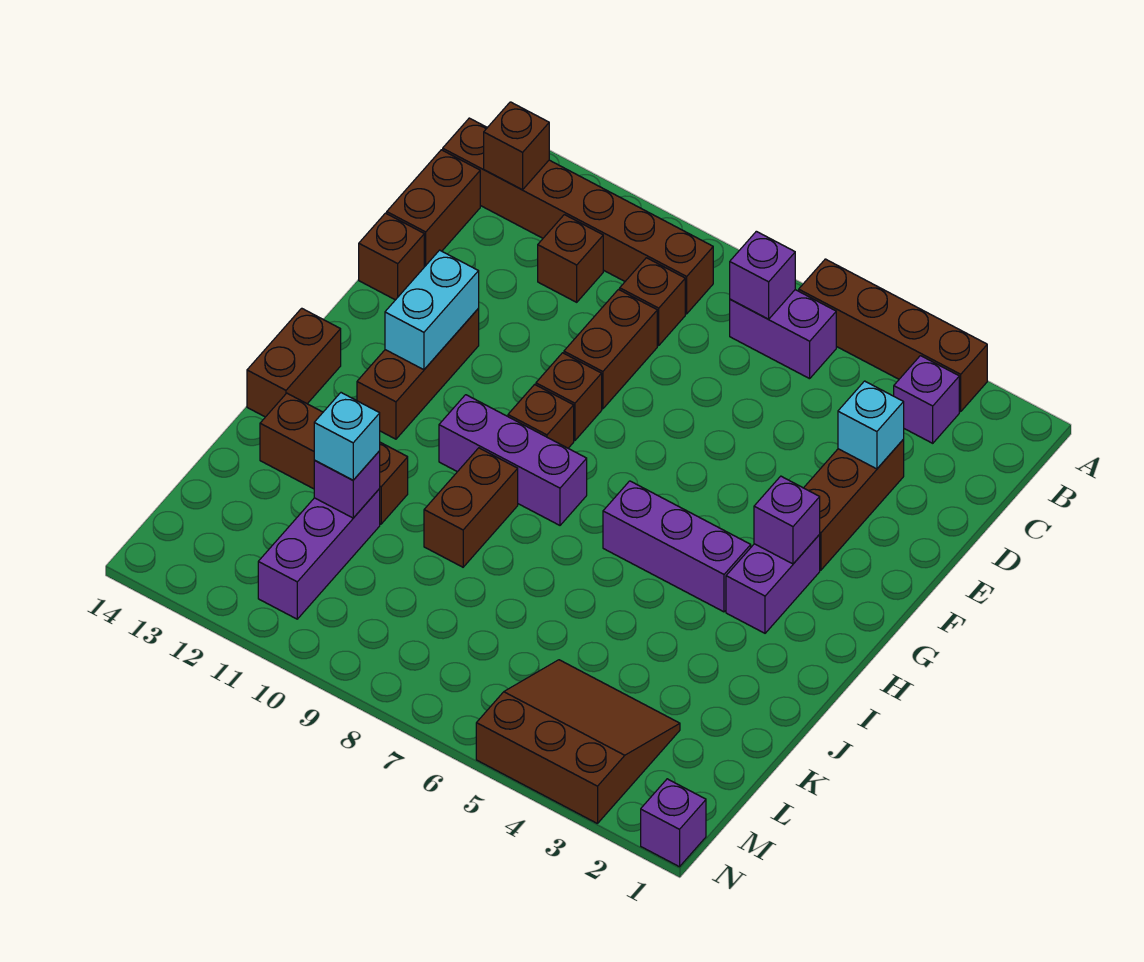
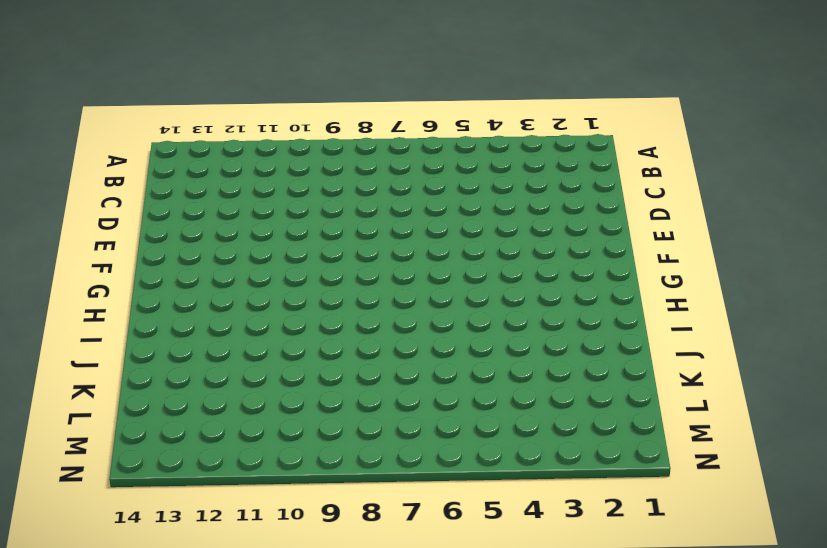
none -> brown 1x4 brick [799,259,987,412]
none -> purple 1x1 brick [894,356,959,443]
none -> purple 1x2 brick [730,290,836,379]

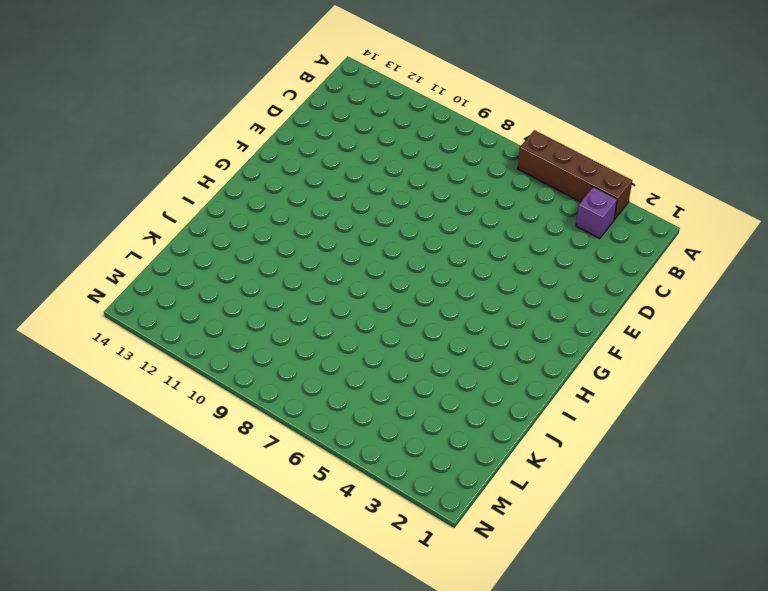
none -> purple 1x2 brick [730,290,836,379]
none -> brown 1x6 brick [443,118,713,314]
none -> brown 1x1 brick [620,258,685,345]

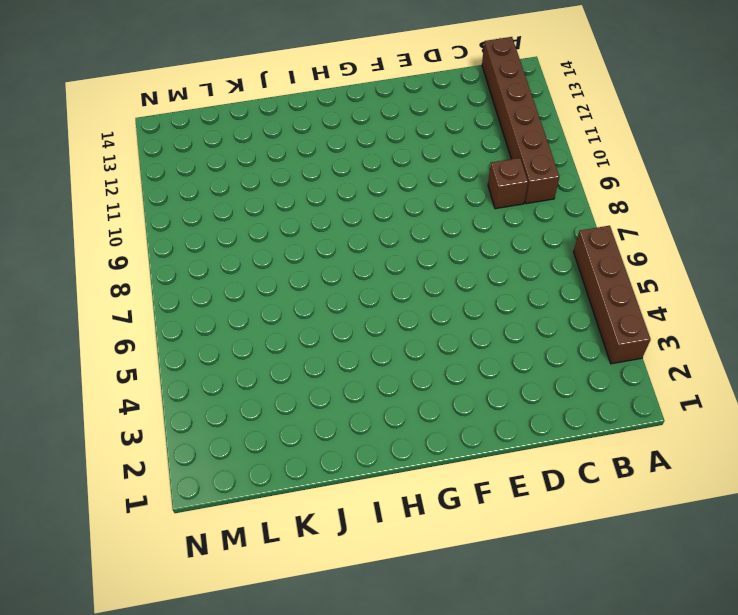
none -> purple 1x1 brick [894,356,959,443]
none -> purple 1x2 brick [730,290,836,379]
none -> brown 1x1 brick [538,215,603,302]

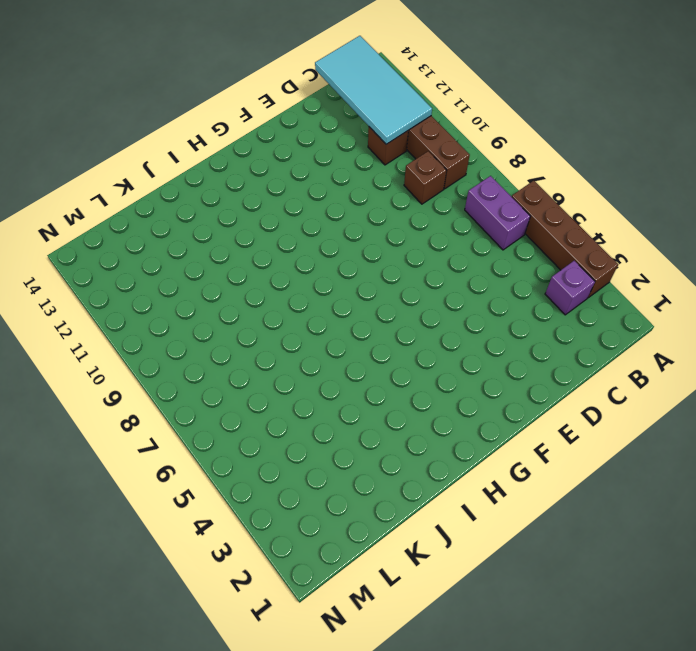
cyan 2x4 tile [315,36,432,144] -> brown 1x1 brick [484,102,549,190]
none -> brown 1x2 brick [387,150,480,267]
none -> brown 1x3 brick [804,440,904,570]
none -> brown 1x2 brick [564,290,657,409]

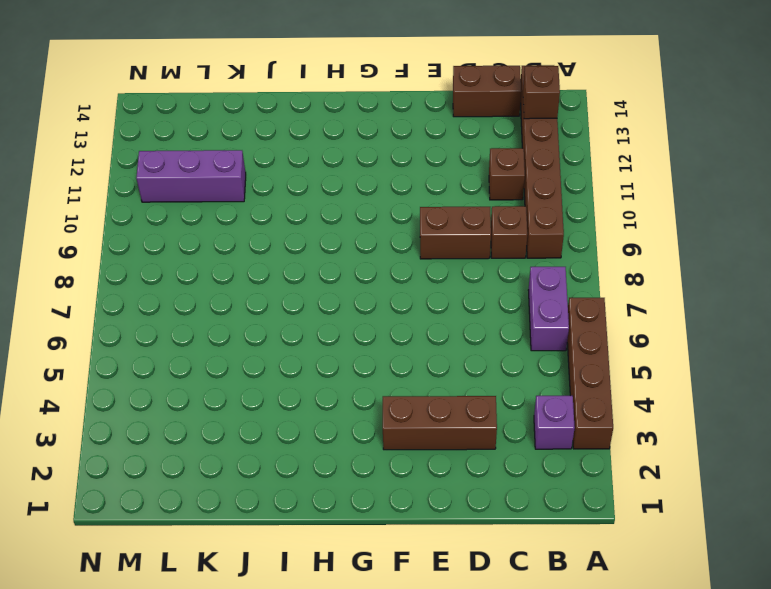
none -> brown 1x1 brick [359,213,424,300]
none -> brown 1x1 brick [536,353,602,441]
none -> brown 1x3 brick [357,309,479,439]

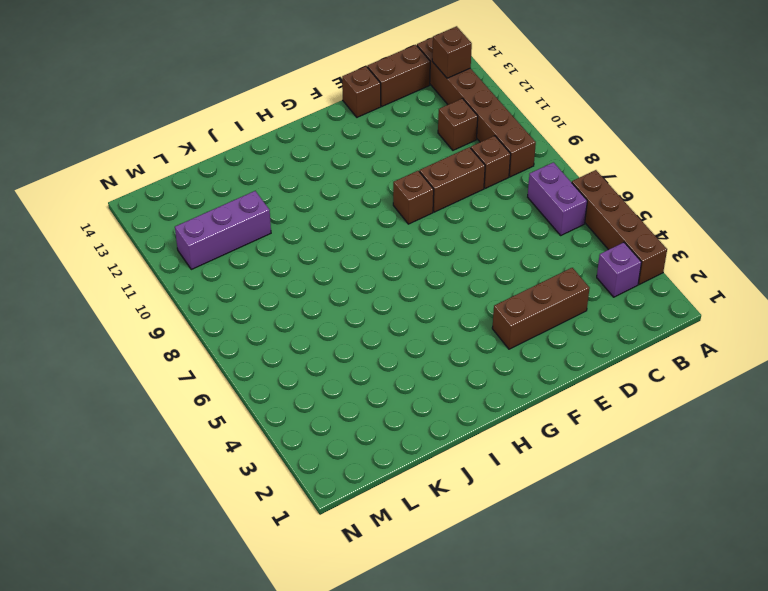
none -> brown 1x3 brick [357,309,479,439]
none -> purple 1x2 brick [726,535,820,633]
none -> brown 1x1 brick [508,384,574,448]

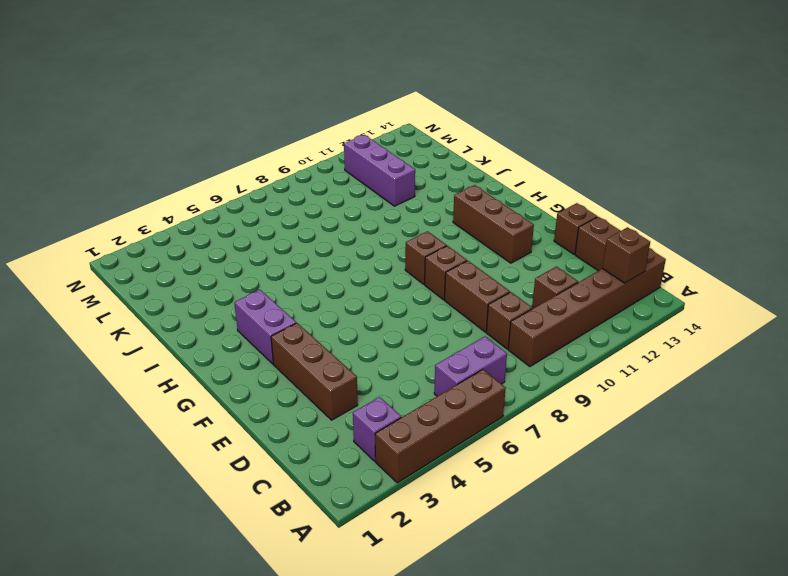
none -> purple 1x3 brick [603,481,751,612]
none -> purple 1x3 brick [439,395,587,525]
none -> brown 1x2 brick [247,308,341,417]

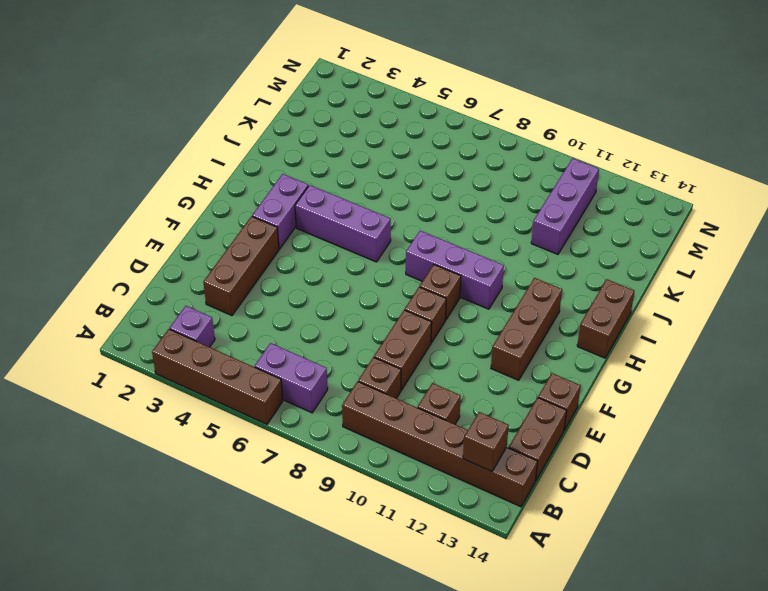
none -> brown 1x2 brick [424,448,518,567]
none -> brown 1x3 brick [260,393,408,524]
none -> brown 3x3 slope [476,660,680,824]

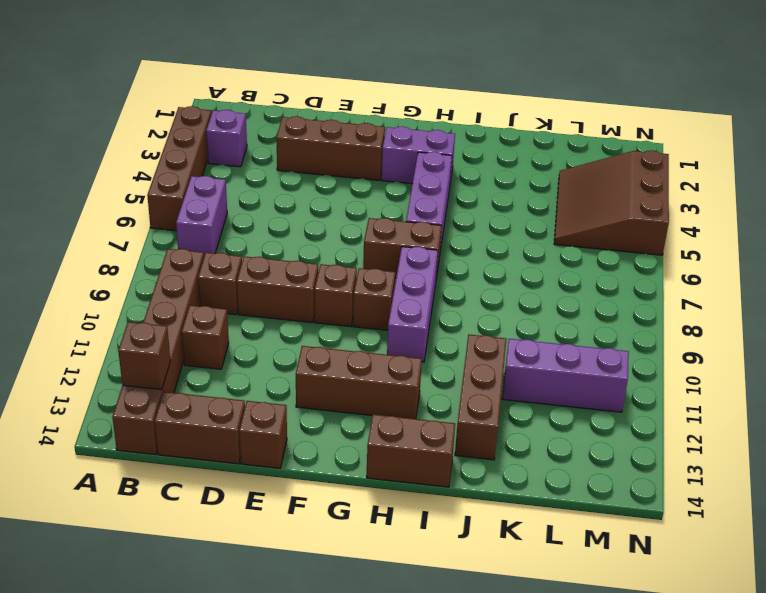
brown 1x2 brick [363,218,442,278] -> brown 1x2 brick moved to [424,448,518,567]
none -> purple 1x1 brick [641,779,706,867]
none -> purple 1x1 brick [730,231,795,319]
none -> cyan 1x1 brick [838,381,904,469]

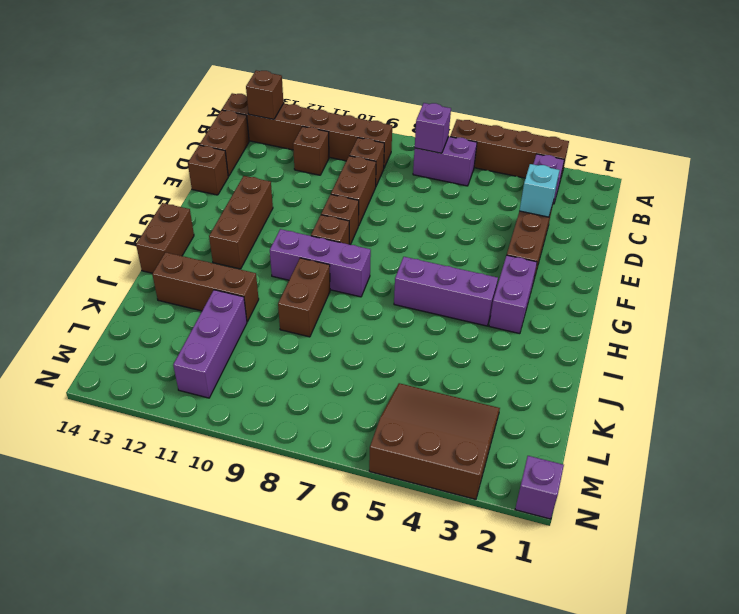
none -> cyan 1x2 brick [385,250,479,370]
none -> purple 1x1 brick [754,476,820,564]
none -> purple 1x1 brick [314,451,380,518]

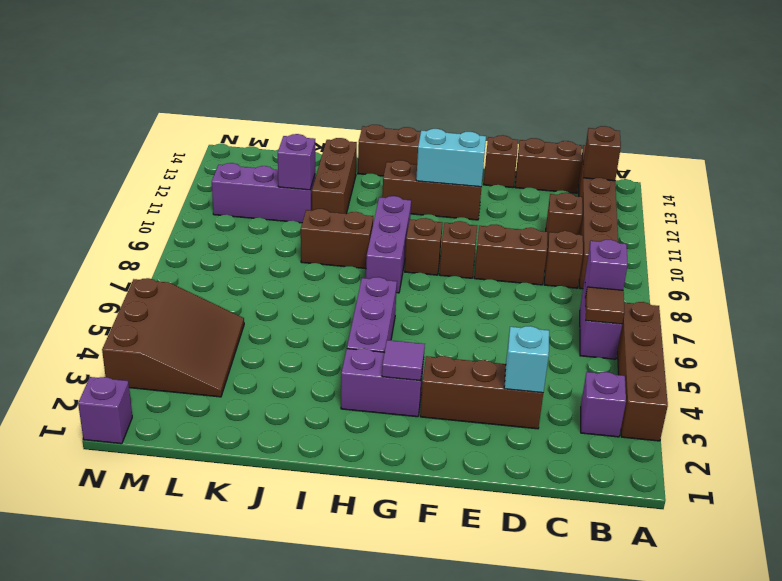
brown 1x1 tile [585,287,625,324] -> none
purple 1x1 tile [382,340,425,381] -> purple 1x1 brick [754,476,820,564]
none -> cyan 1x1 brick [314,393,380,480]

